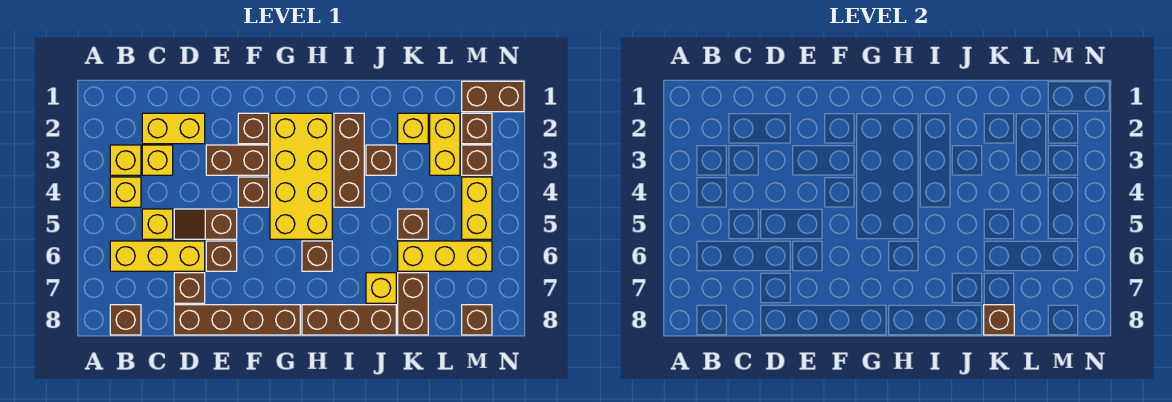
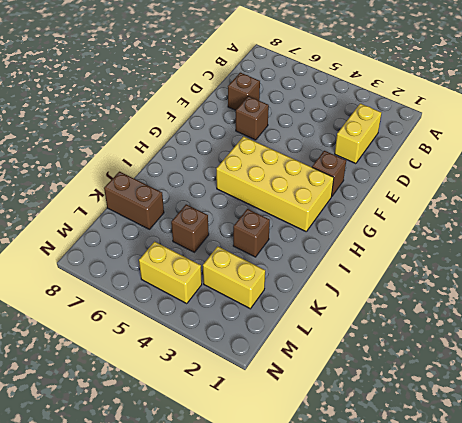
none -> yellow 1x1 brick [110,145,141,175]
none -> yellow 1x1 brick [110,177,141,207]
none -> yellow 1x3 brick [110,241,205,271]
none -> brown 1x1 brick [110,305,141,335]

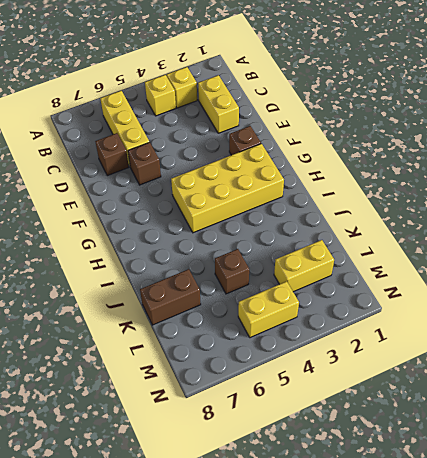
none -> brown 1x1 brick [110,305,141,335]
none -> yellow 1x1 brick [142,145,173,175]
none -> yellow 1x1 brick [142,209,173,239]
none -> brown 1x2 slope [174,209,237,239]

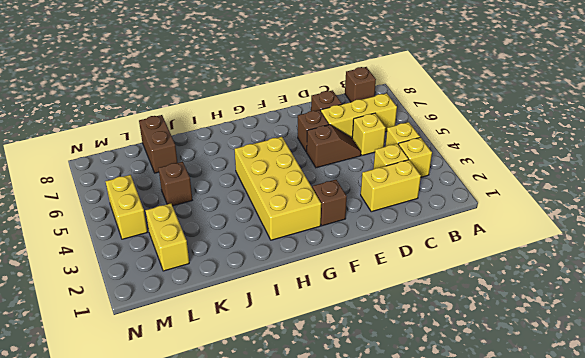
none -> brown 1x4 brick [174,305,300,335]
none -> brown 1x2 brick [206,145,269,175]
none -> brown 1x1 brick [238,177,269,207]
none -> brown 1x1 brick [302,241,332,271]

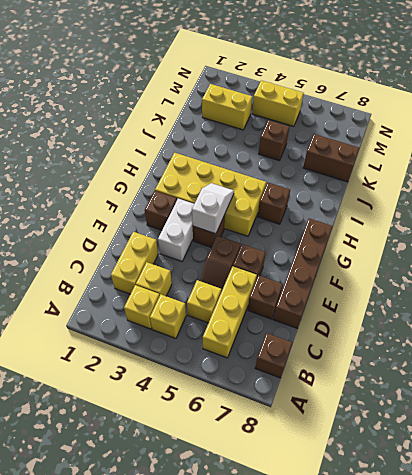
white 1x2 brick [158,199,194,261] -> brown 1x2 brick [206,145,269,175]
white 1x2 slope [192,183,234,234] -> none
none -> brown 1x3 brick [302,305,396,335]
none -> brown 1x3 brick [334,113,364,207]
none -> brown 1x1 brick [366,145,396,175]
none -> yellow 1x1 brick [366,273,396,303]

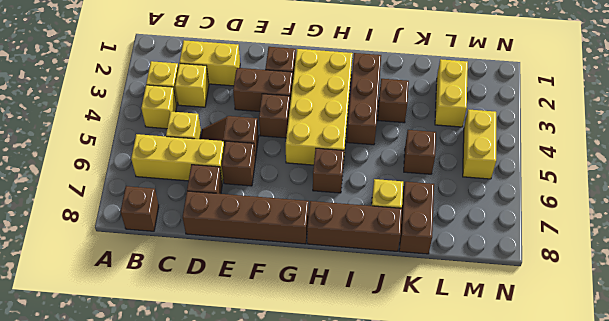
none -> yellow 1x1 brick [398,113,428,144]
none -> yellow 1x3 brick [398,241,492,271]
none -> brown 1x2 brick [462,81,524,112]
none -> brown 1x1 brick [462,113,492,144]

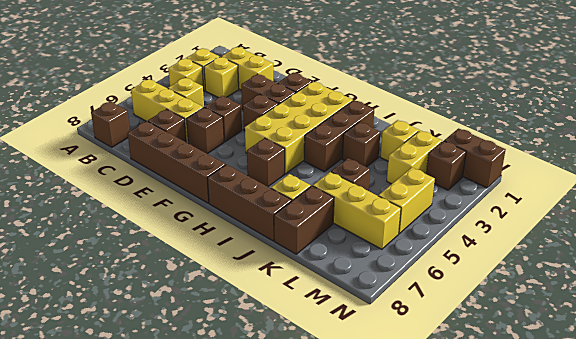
none -> brown 1x1 brick [462,145,492,175]
none -> brown 1x1 brick [462,305,492,335]
none -> brown 1x1 brick [984,305,1014,335]

